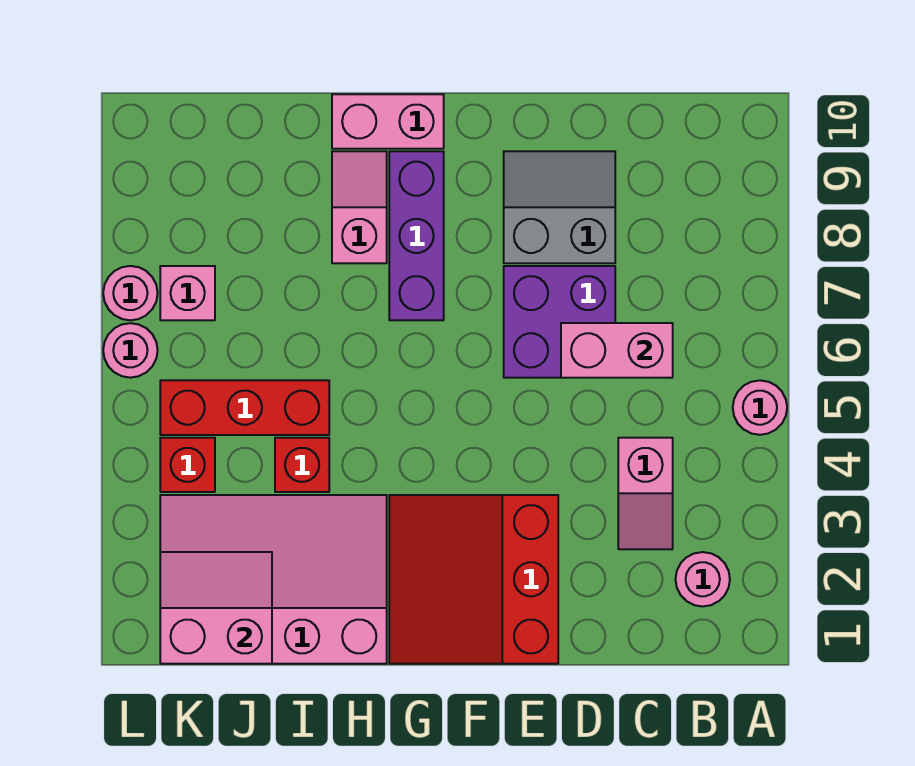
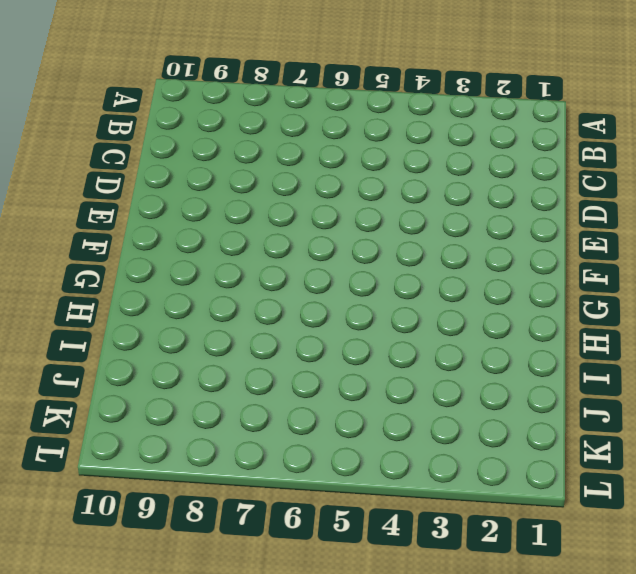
none -> pink 1x1 round brick [733,380,787,435]
none -> pink 1x1 round brick [675,552,730,607]
none -> pink 1x2 slope [618,438,673,549]

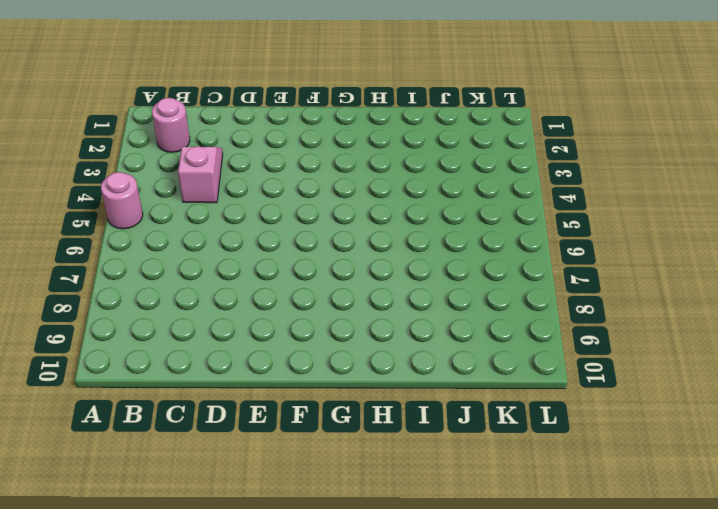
none -> purple 2x2 brick [504,266,615,378]
none -> grey 2x2 slope [504,151,615,263]
none -> red 3x3 slope [389,495,558,664]

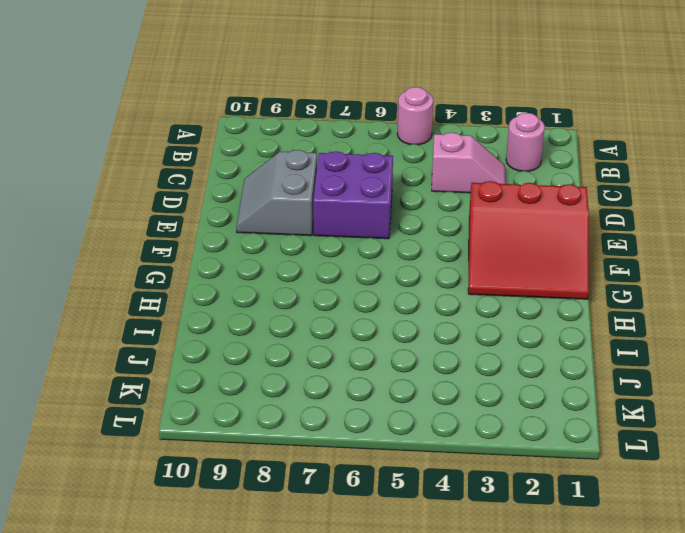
none -> purple 1x3 brick [389,151,444,320]
none -> pink 1x2 brick [332,94,444,149]
none -> pink 3x4 slope [160,495,387,664]

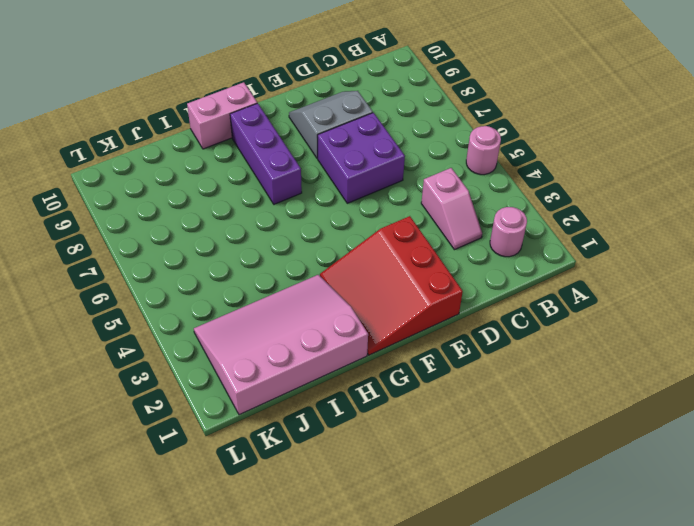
none -> pink 1x2 slope [332,151,387,263]
none -> red 1x1 brick [275,438,329,492]
none -> red 1x3 brick [160,380,329,435]

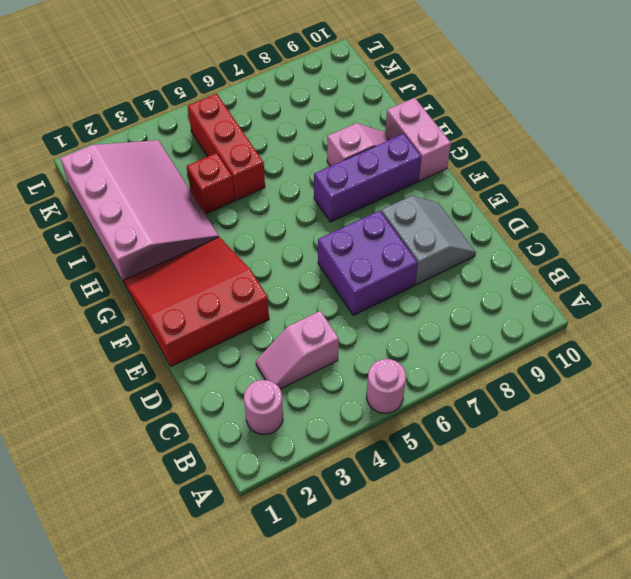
none -> red 1x1 brick [160,438,215,492]
none -> pink 1x1 brick [160,266,215,320]
none -> pink 1x1 round brick [103,323,158,378]

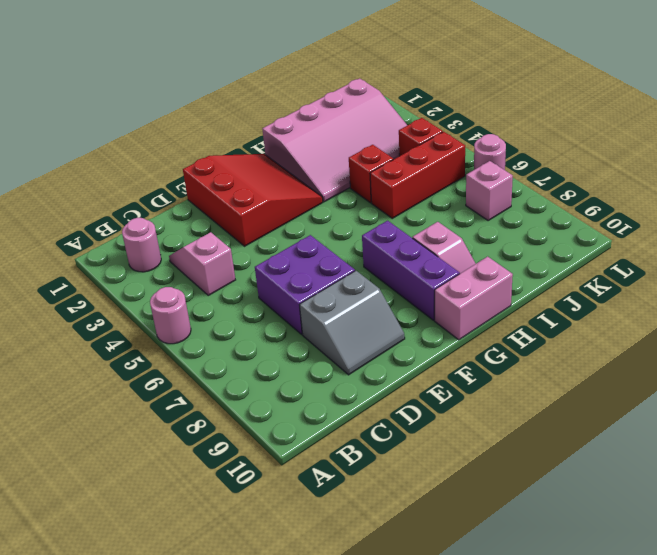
none -> pink 1x1 round brick [103,266,158,320]
none -> pink 1x2 brick [561,323,673,378]
none -> pink 2x2 slope [160,552,272,664]

